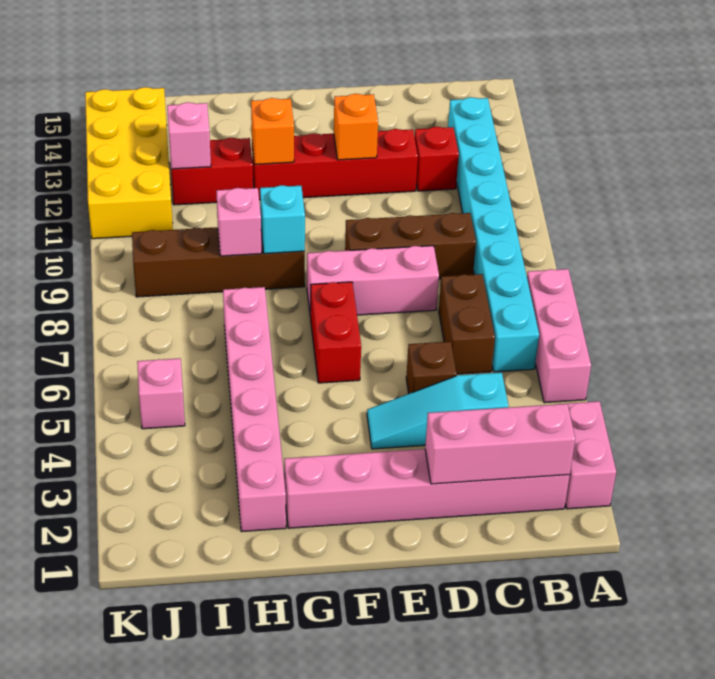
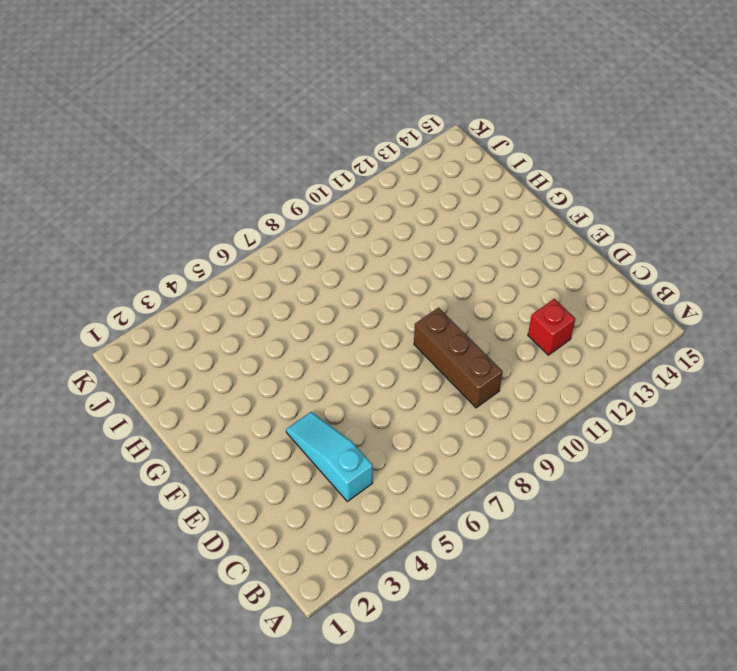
none -> pink 1x2 brick [565,401,616,509]
none -> pink 1x3 brick [527,269,591,403]
none -> pink 1x6 brick [284,449,570,528]

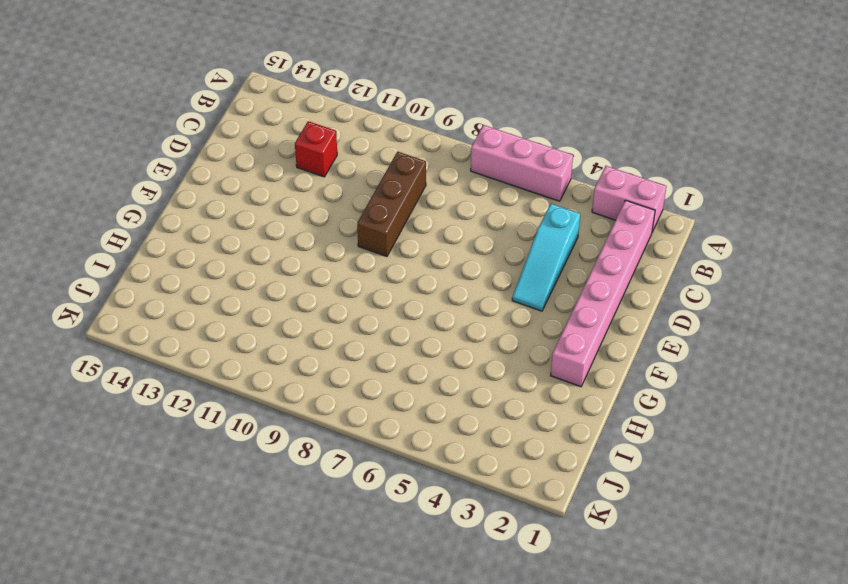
none -> cyan 1x8 brick [448,97,539,372]
none -> brown 1x2 brick [439,274,495,374]
none -> brown 1x1 brick [406,342,457,394]

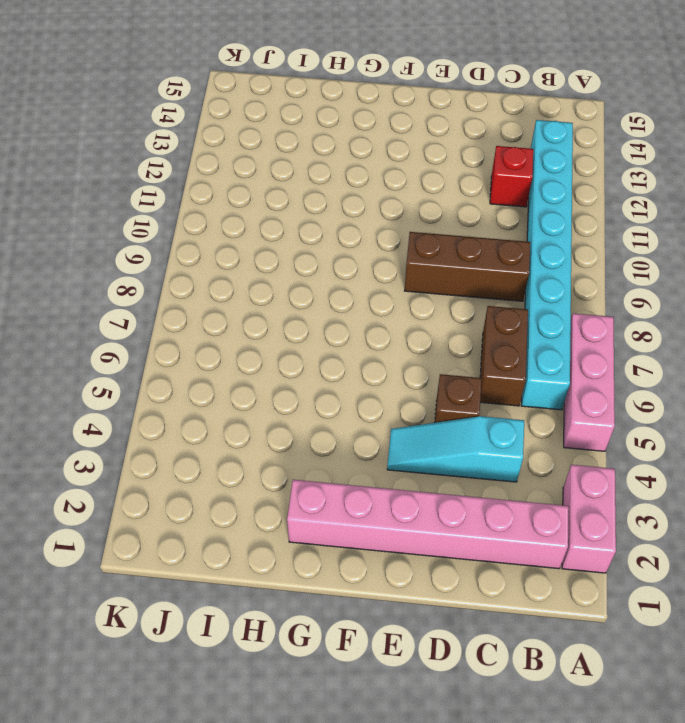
none -> pink 1x3 brick [307,246,439,318]
none -> red 1x4 brick [252,129,418,200]
none -> red 1x2 brick [311,282,361,383]

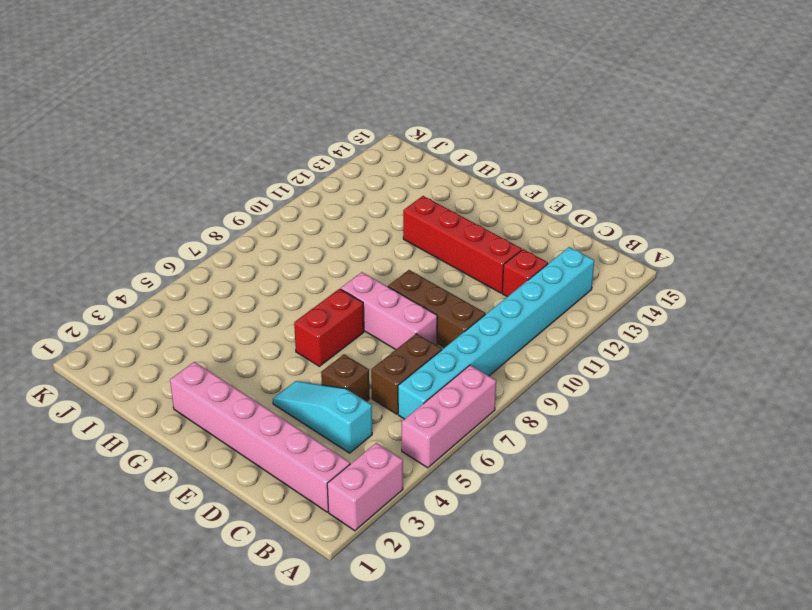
none -> brown 1x4 brick [132,227,305,297]
none -> pink 1x6 brick [223,287,286,532]
none -> red 1x2 brick [171,138,253,205]

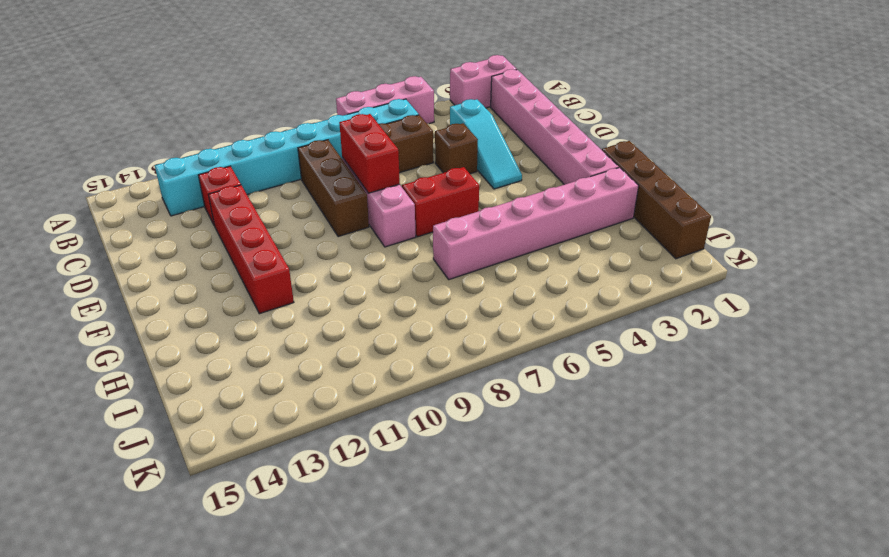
red 1x2 brick [339,114,400,193] -> red 1x2 brick moved to [171,138,253,205]
brown 1x4 brick [602,141,711,259] -> brown 1x4 brick moved to [132,227,305,297]
none -> pink 1x1 brick [137,358,185,429]
none -> yellow 2x4 brick [85,87,173,239]
none -> pink 1x3 brick [425,404,575,484]

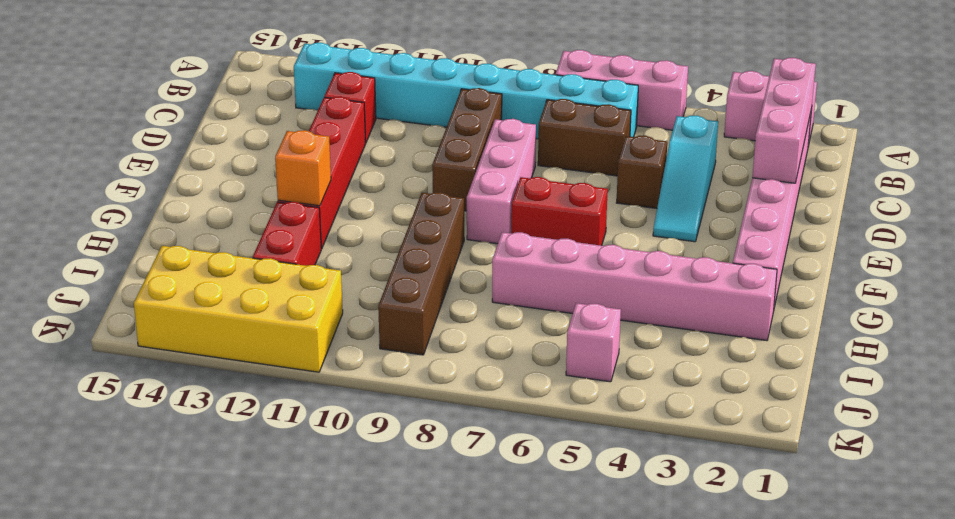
none -> orange 1x1 brick [334,94,378,160]
none -> cyan 1x1 brick [260,185,305,254]
none -> pink 1x1 brick [216,188,262,256]

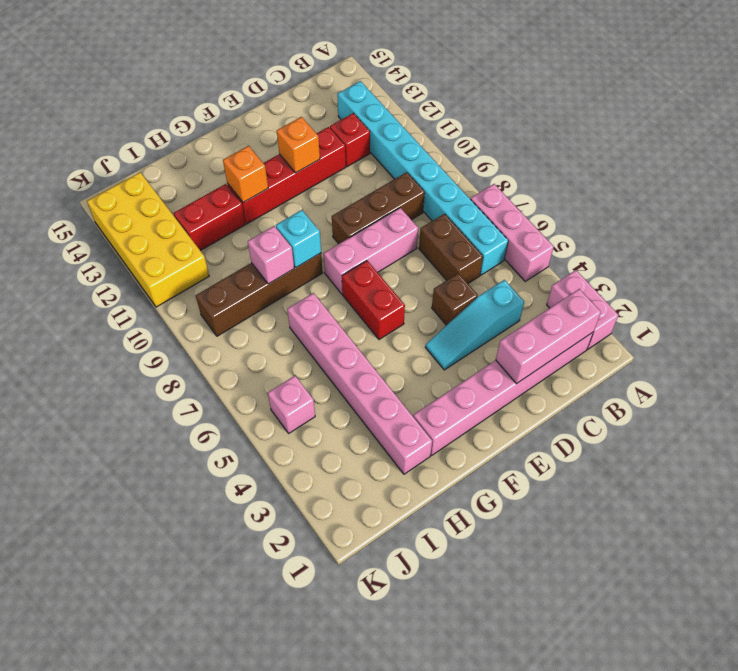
none -> pink 1x1 brick [167,102,211,169]

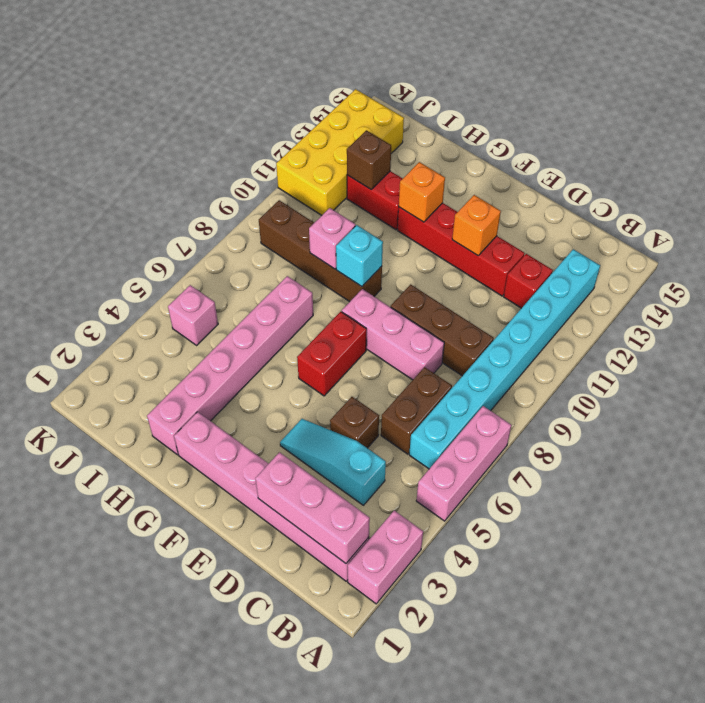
brown 1x1 brick [347,130,391,189] -> pink 1x1 brick [167,102,211,169]

